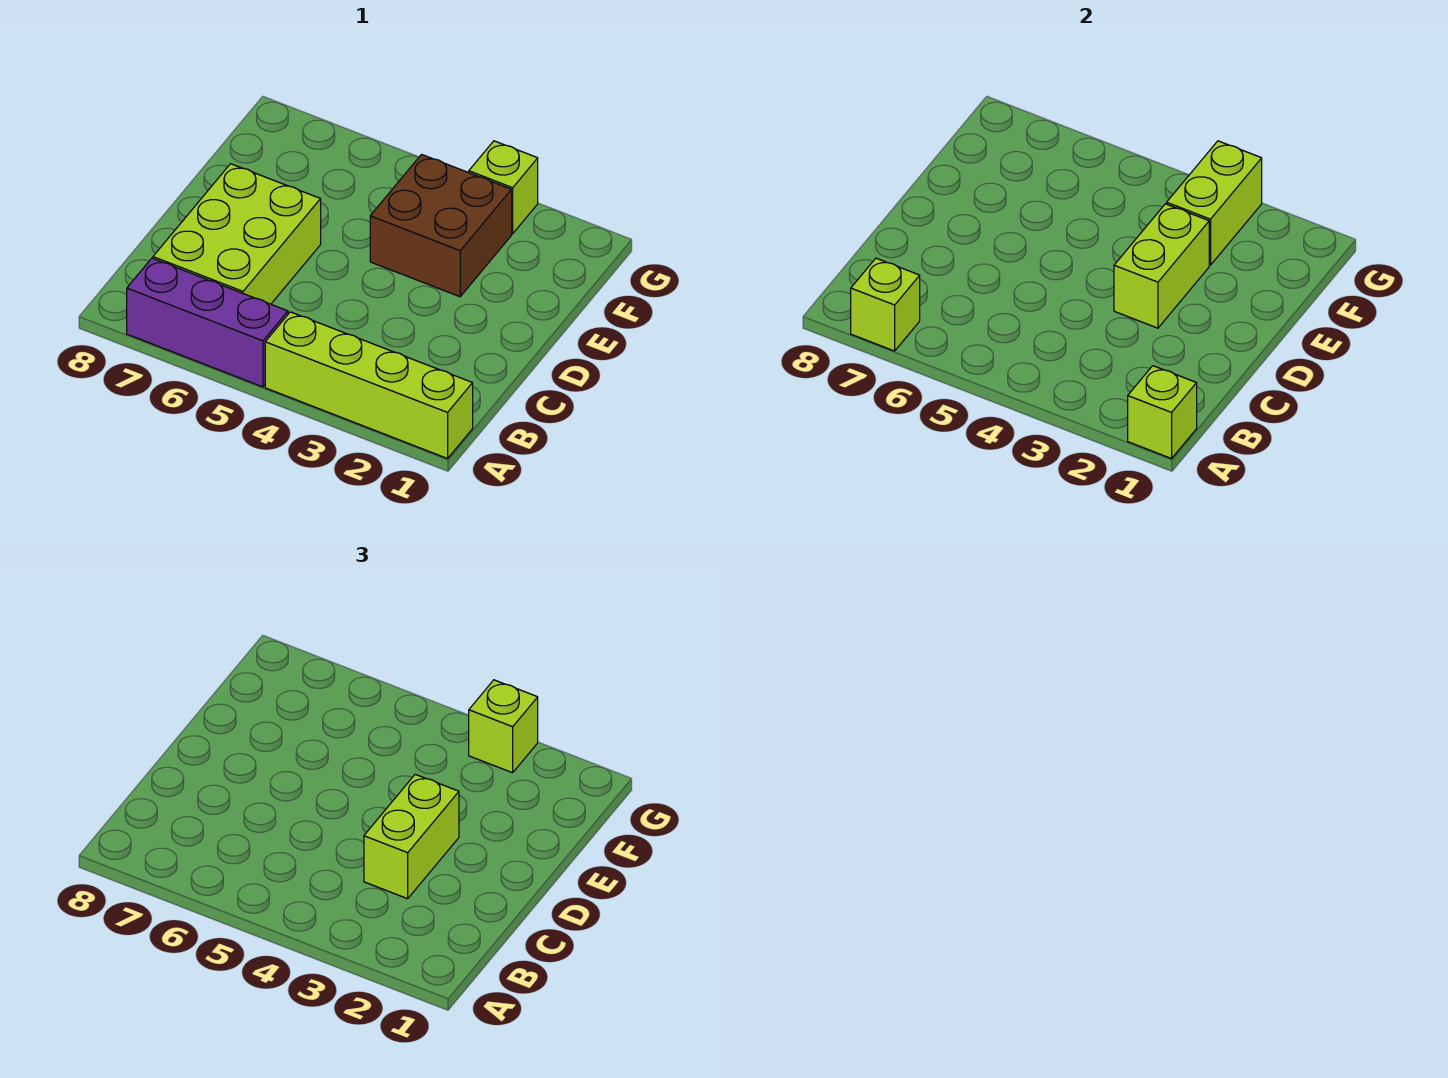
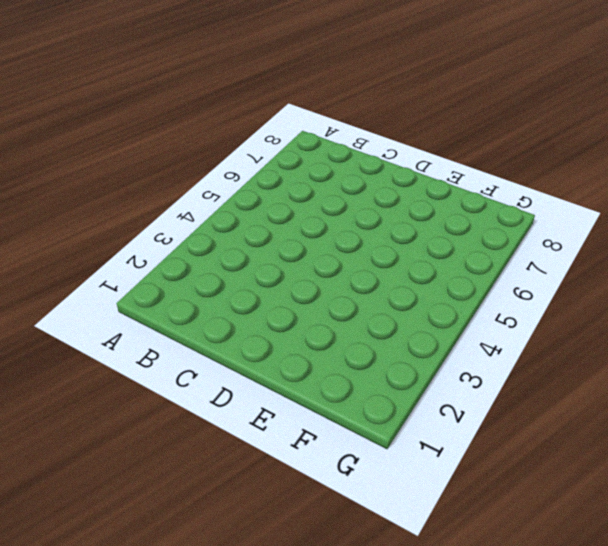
none -> lime 1x4 brick [265,312,473,459]
none -> purple 1x3 brick [127,258,288,387]

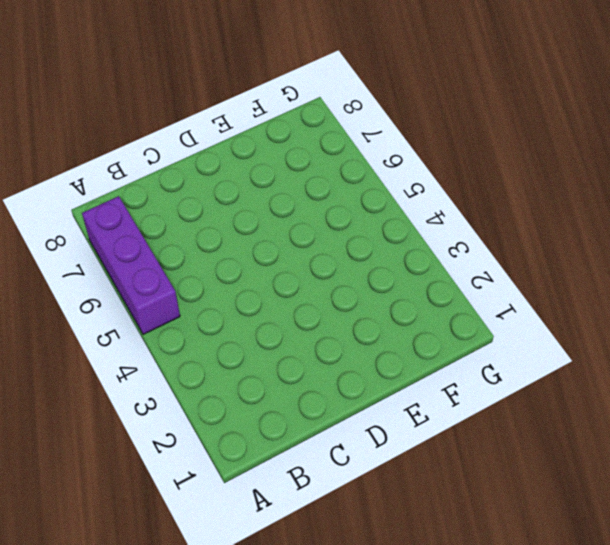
none -> lime 1x4 brick [265,312,473,459]
none -> lime 2x3 brick [153,164,321,304]

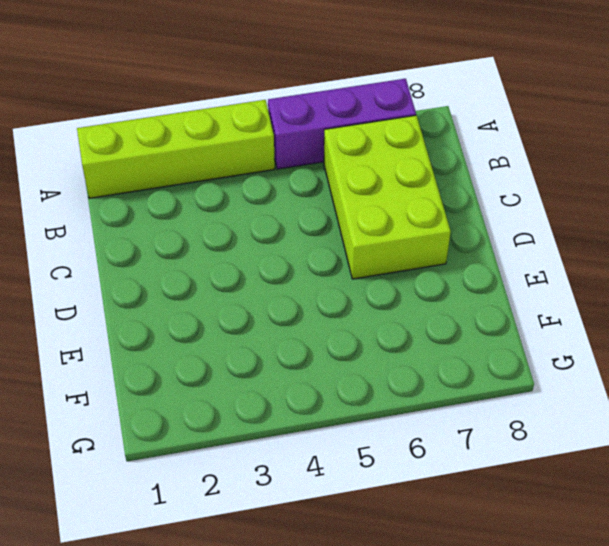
none -> brown 2x2 brick [370,155,512,297]
none -> lime 1x1 brick [469,141,538,234]

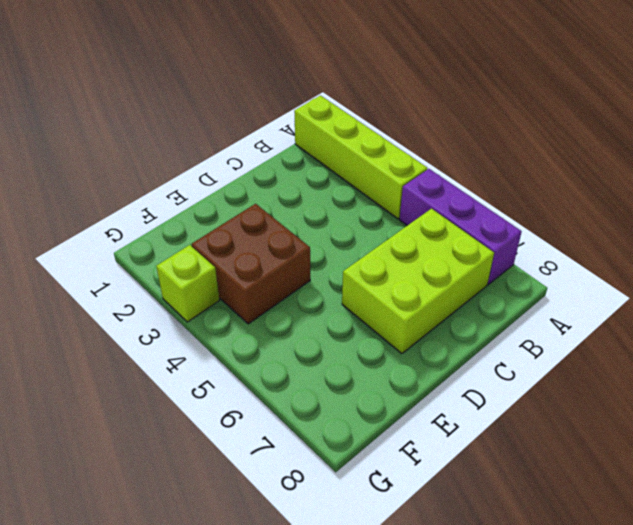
none -> lime 1x1 brick [1128,366,1197,459]
none -> lime 1x1 brick [851,258,920,351]

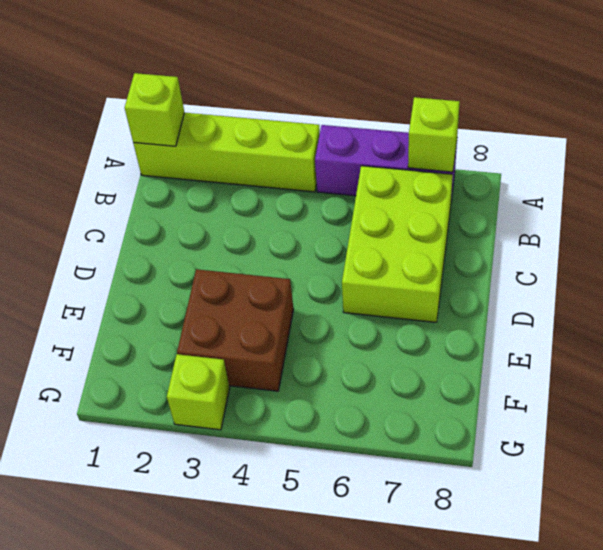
none -> lime 1x2 brick [1114,204,1209,328]
none -> lime 1x2 brick [1167,141,1262,265]

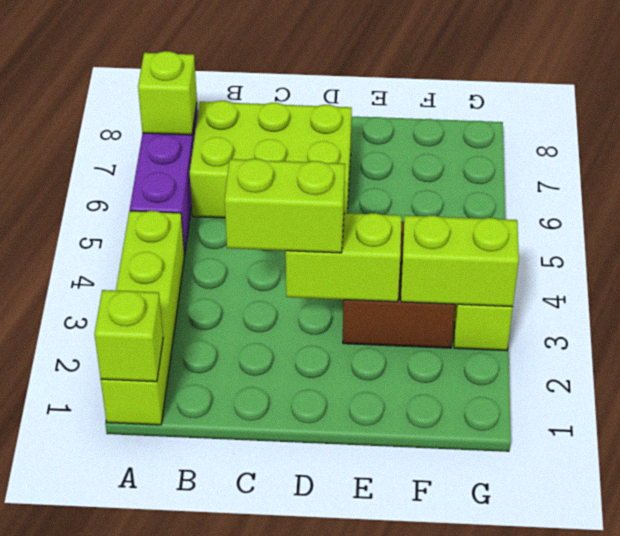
none -> lime 1x1 brick [469,680,538,773]

